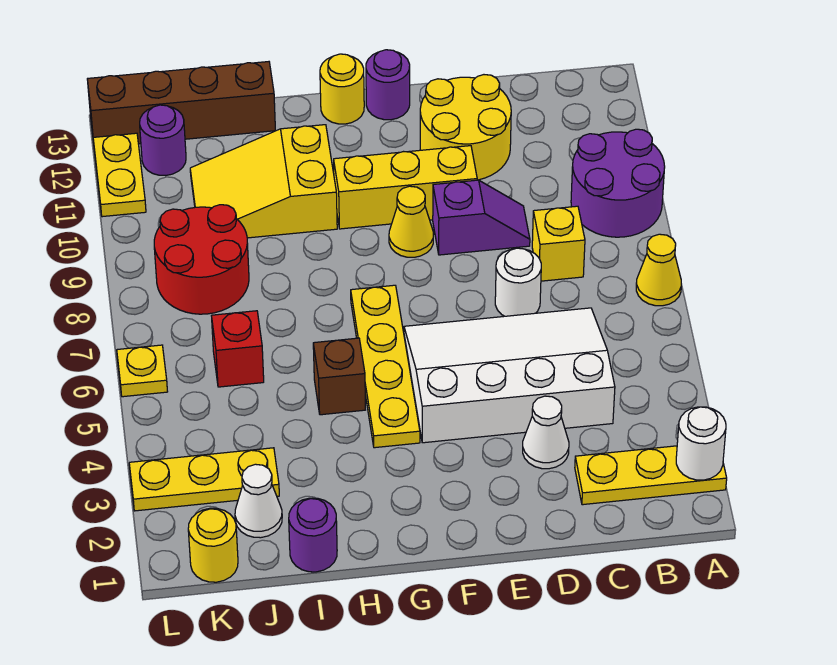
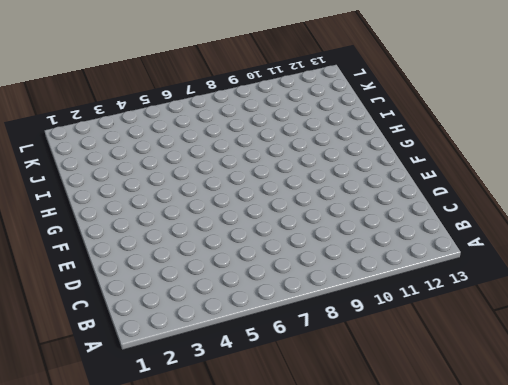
none -> yellow 1x3 plate [575,446,727,505]
none -> yellow 1x1 cone [636,234,681,306]
none -> purple 2x2 round brick [571,129,665,237]

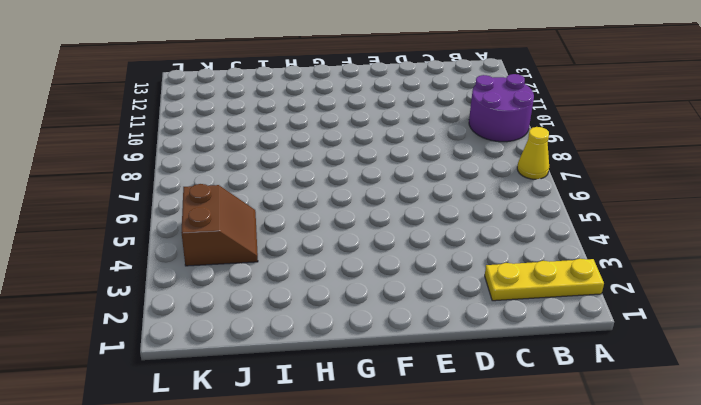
brown 2x2 slope [181,184,258,266] -> none
none -> white 3x4 slope [404,308,615,443]
none -> yellow 1x1 brick [532,206,585,281]
none -> white 1x1 cone [523,396,569,469]

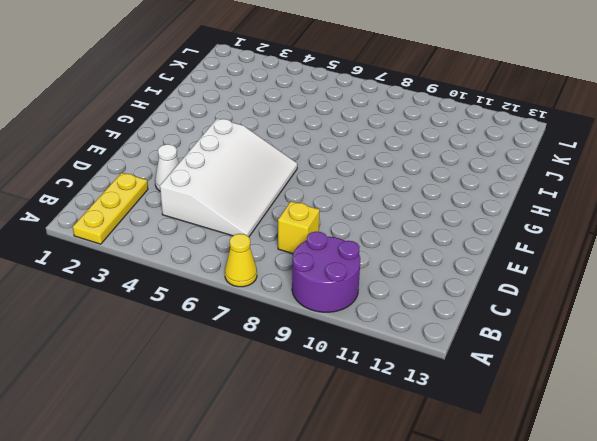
none -> white 1x1 round brick [495,248,541,316]
none -> purple 1x2 slope [433,180,530,255]
none -> yellow 2x2 round brick [420,75,511,180]

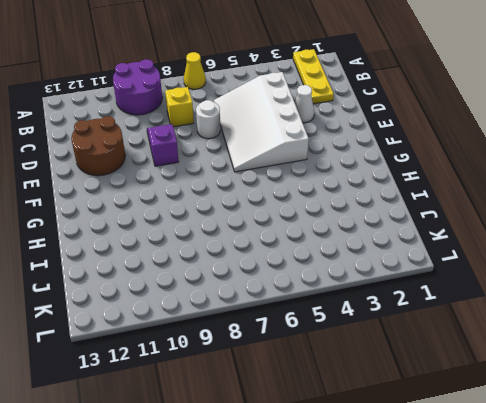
brown 2x2 round brick [71,116,125,176] -> yellow 2x2 round brick [420,75,511,180]
none -> yellow 1x3 brick [334,146,477,229]
none -> yellow 1x1 cone [389,186,434,257]
none -> purple 1x1 round brick [366,50,410,120]

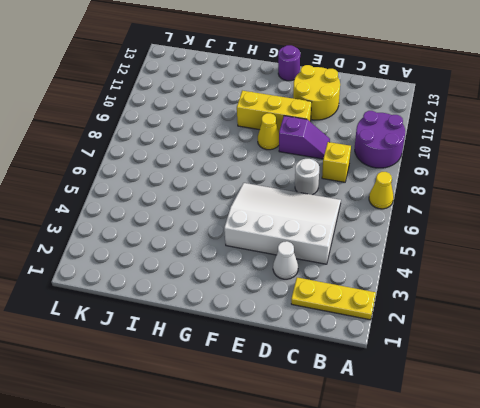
none -> yellow 1x4 plate [351,285,420,448]
none -> yellow 1x1 round brick [320,54,364,124]
none -> brown 1x1 brick [313,338,365,415]

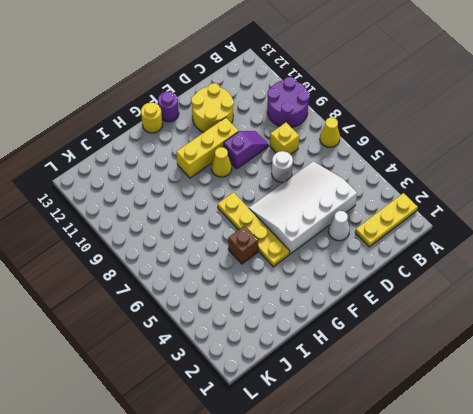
none -> yellow 2x3 slope [190,125,337,238]
none -> purple 1x1 round brick [289,498,337,572]
none -> brown 1x4 brick [87,62,275,144]

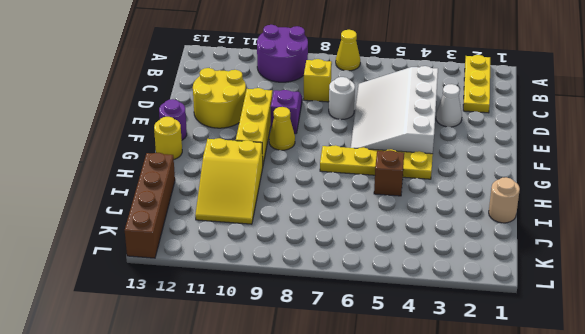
tan 1x1 round brick [489,177,520,223] -> purple 1x1 round brick [289,498,337,572]
none -> white 1x1 cone [235,464,282,538]
none -> yellow 1x3 plate [129,448,279,511]
none -> red 1x1 brick [212,311,264,387]

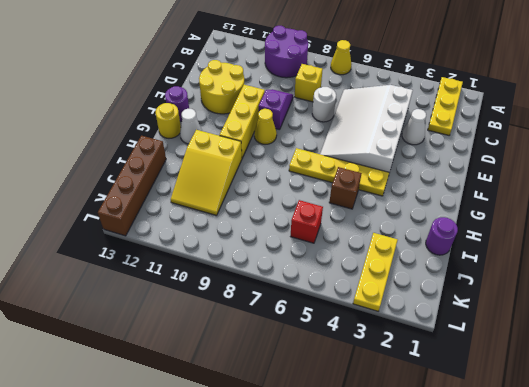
white 1x1 cone [180,109,202,144] -> white 1x1 cone moved to [235,464,282,538]
none -> red 2x2 round brick [154,205,249,314]
none -> yellow 1x1 round brick [188,508,238,582]
none -> purple 1x1 round brick [140,105,186,176]

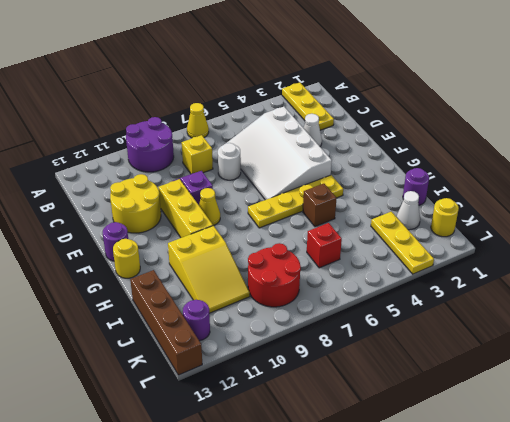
none -> yellow 1x1 plate [117,345,168,397]
none -> yellow 1x2 plate [93,133,146,217]
none -> white 1x1 round brick [676,407,726,480]

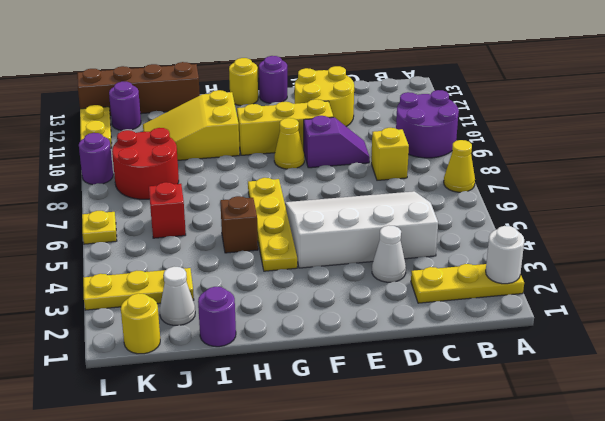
purple 1x1 round brick [79,133,113,185] -> none
none -> white 1x1 round brick [495,248,541,316]

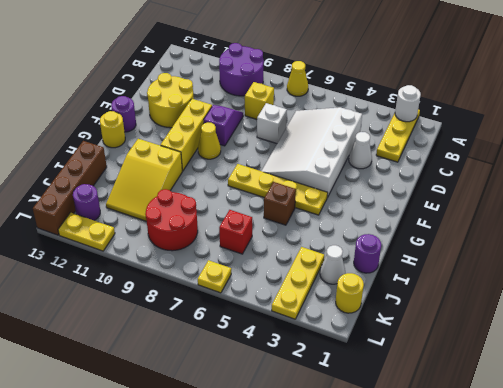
white 1x1 brick [257,103,287,144] -> white 1x1 round brick [495,248,541,316]

